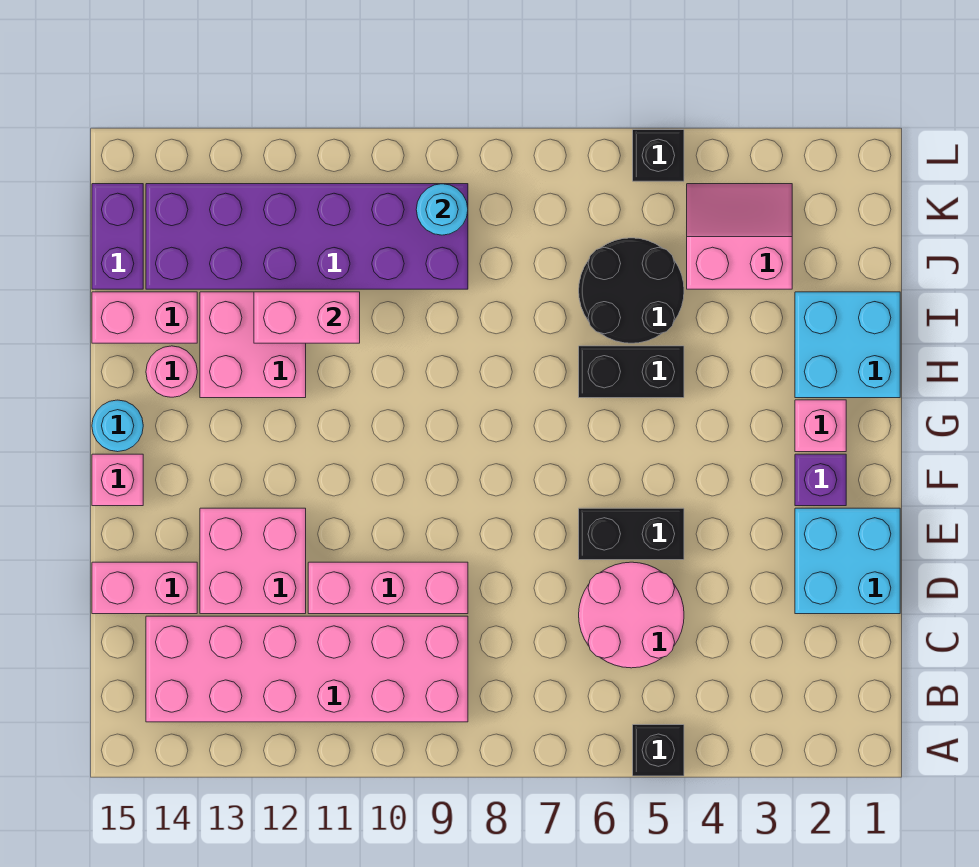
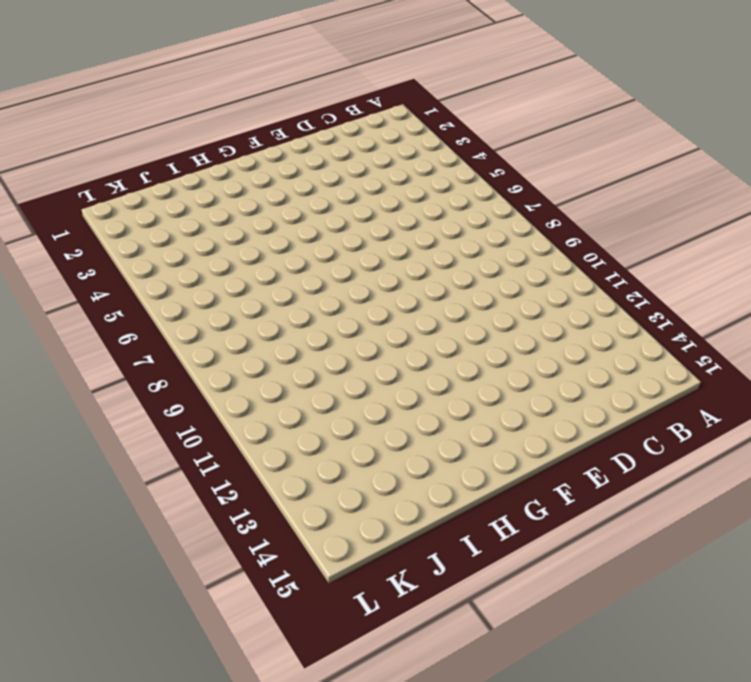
none -> black 1x1 brick [633,725,684,776]
none -> pink 2x6 brick [146,616,468,722]
none -> pink 2x2 round brick [579,562,684,668]

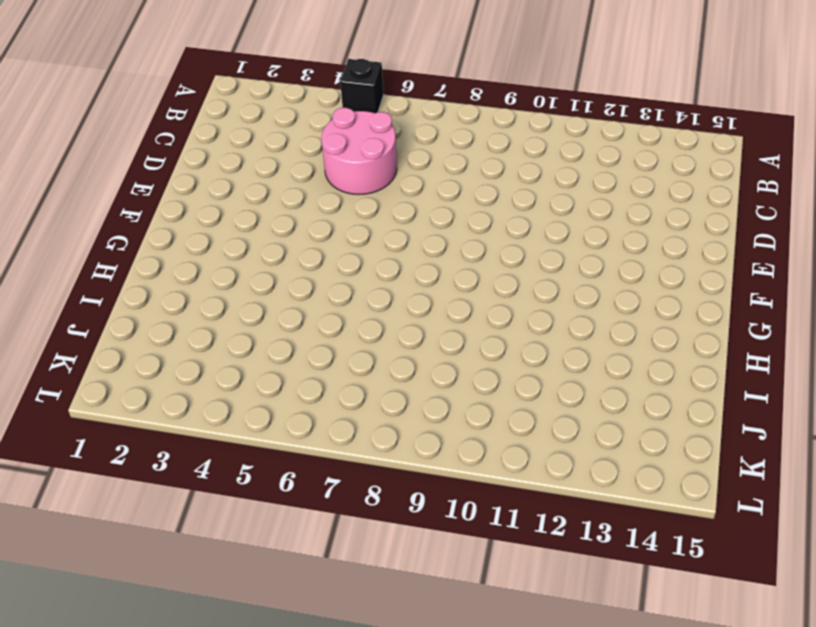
none -> pink 2x6 brick [146,616,468,722]
none -> cyan 2x2 brick [795,508,900,614]
none -> pink 1x3 brick [308,562,468,614]

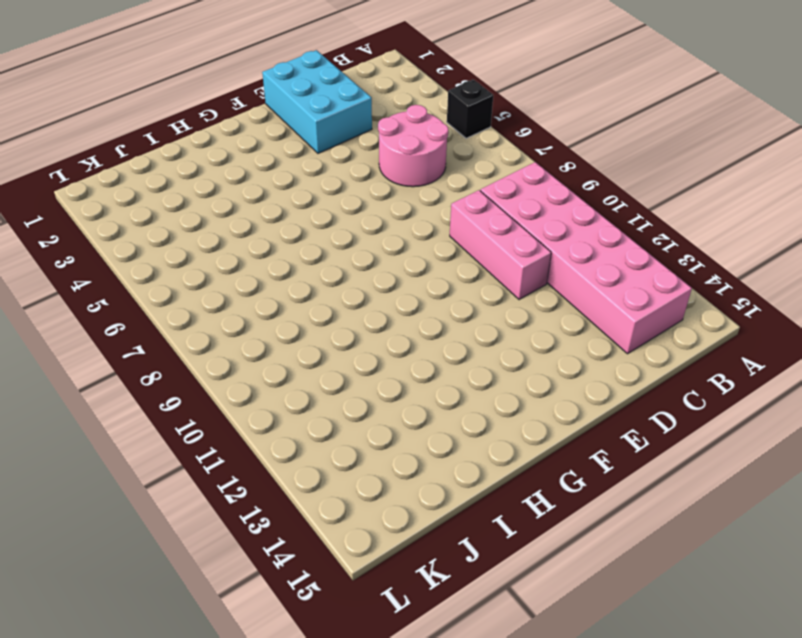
cyan 2x3 brick [262,50,372,153] -> cyan 2x2 brick [795,508,900,614]
none -> pink 2x2 brick [200,508,306,614]
none -> pink 1x2 brick [92,562,197,614]
none -> black 1x2 brick [579,508,684,560]

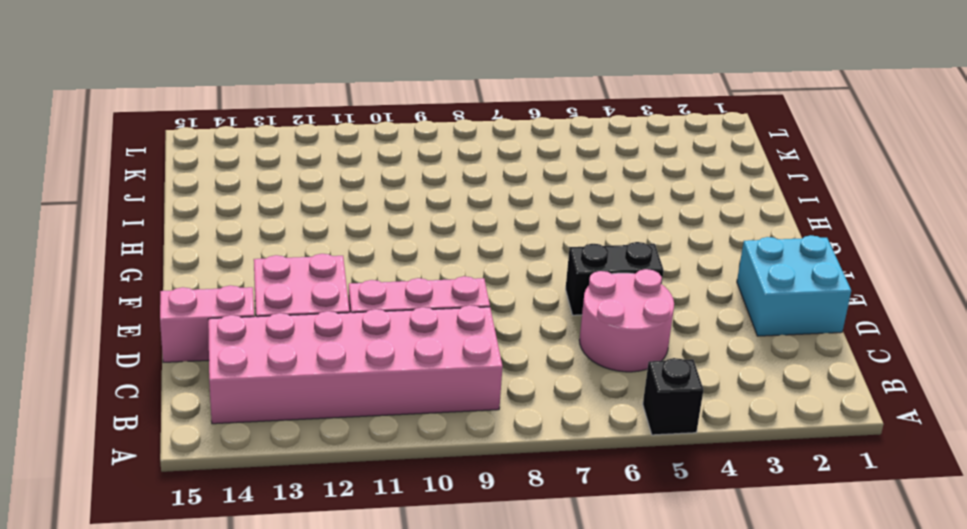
none -> purple 1x1 brick [795,454,846,506]
none -> pink 1x1 brick [92,454,143,506]
none -> pink 1x1 brick [795,400,846,452]

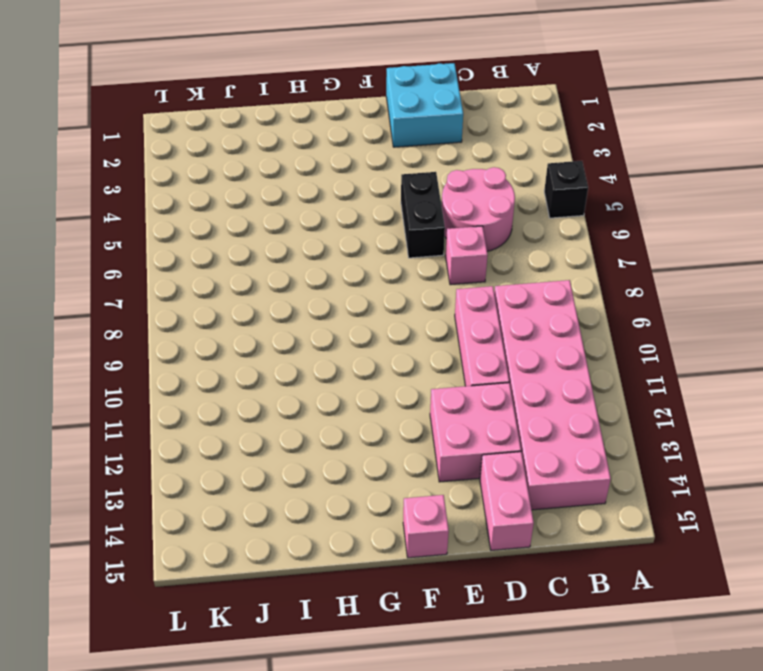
pink 1x1 brick [446,226,488,285] -> pink 1x1 brick moved to [795,400,846,452]
none -> purple 1x1 brick [795,454,846,506]
none -> cyan 1x1 round brick [92,400,143,452]
none -> cyan 2x2 brick [795,292,900,398]

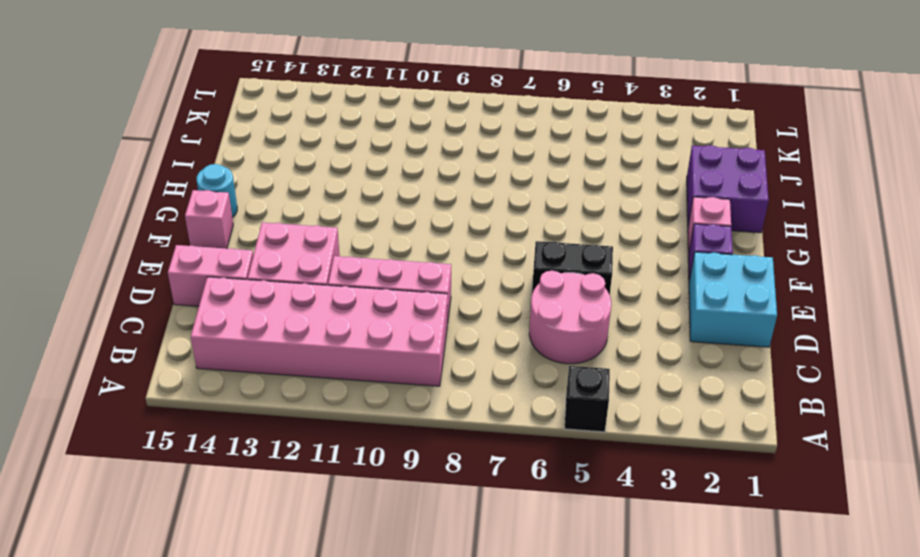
purple 2x2 brick [687,145,769,233] -> cyan 2x2 brick [795,292,900,398]
none -> black 1x2 brick [579,346,684,398]
none -> pink 2x2 brick [200,292,306,398]
none -> pink 1x1 round brick [146,346,197,397]

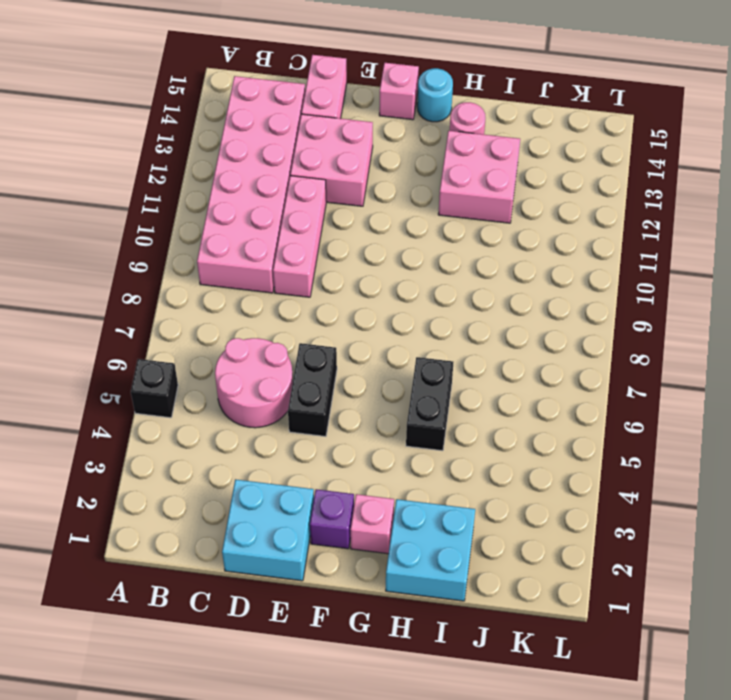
none -> black 2x2 round brick [579,238,684,343]
none -> pink 1x2 brick [92,292,197,343]
none -> pink 2x2 slope [687,184,792,289]

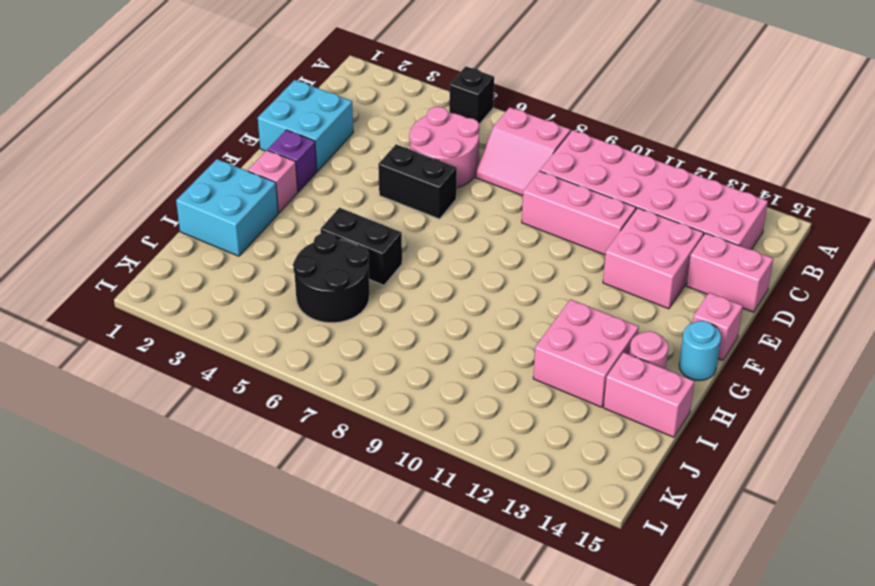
pink 2x2 slope [476,107,571,196] -> pink 2x2 slope moved to [687,184,792,289]
none -> purple 2x6 brick [146,184,468,289]
none -> purple 1x2 brick [92,184,143,289]
none -> black 1x1 brick [633,130,684,181]

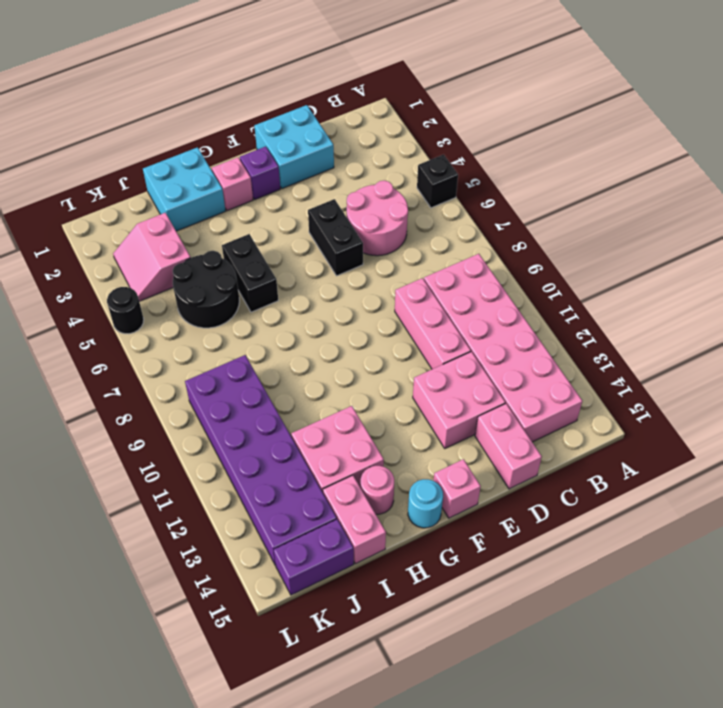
black 1x1 round brick [107,287,144,334] -> black 1x1 brick [633,130,684,181]
none -> pink 1x2 brick [254,292,360,343]
none -> cyan 1x1 round brick [416,184,468,235]

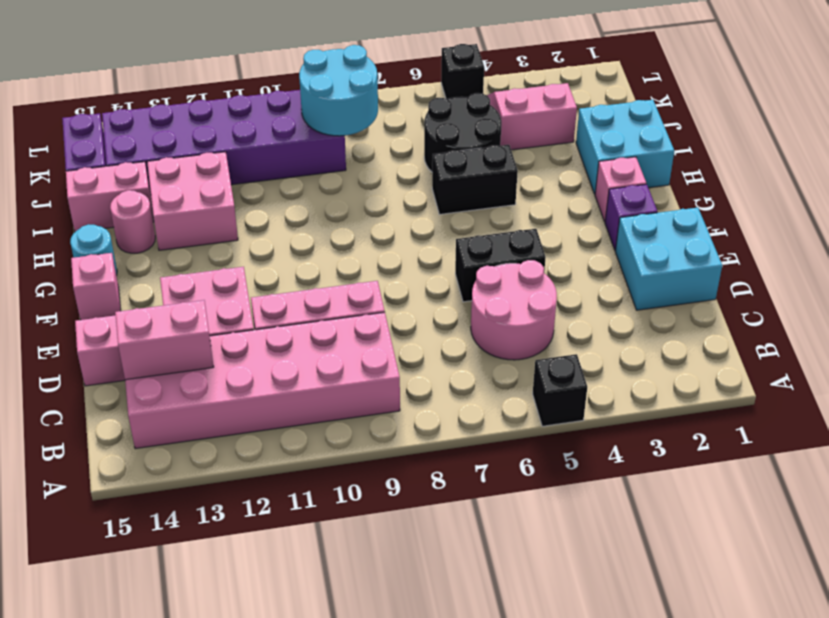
pink 1x2 brick [115,300,214,380] -> pink 1x2 brick moved to [254,292,360,343]
cyan 2x2 round brick [299,45,378,136] -> cyan 1x1 round brick [416,184,468,235]

